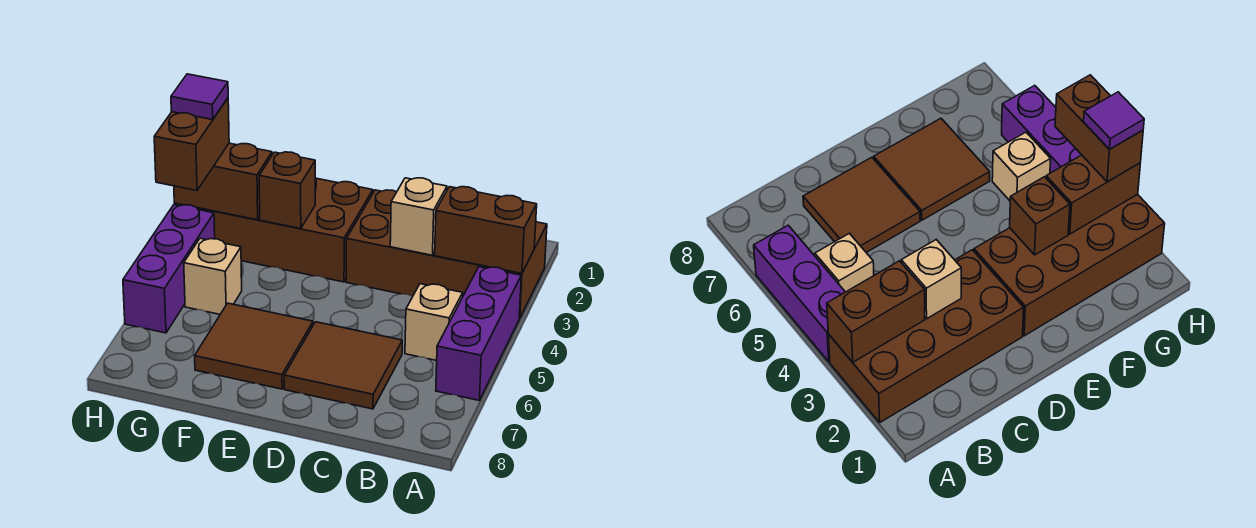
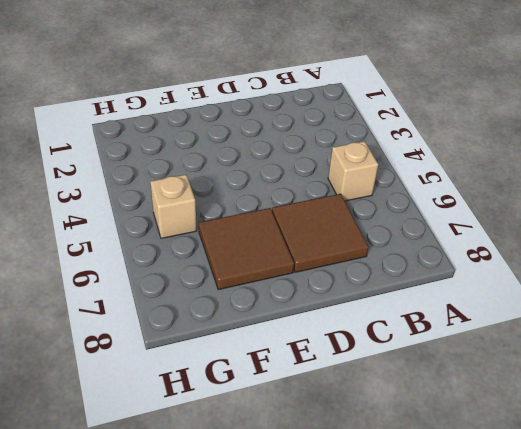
none -> brown 2x4 brick [346,190,547,318]
none -> purple 1x3 brick [436,267,521,400]
none -> brown 2x4 brick [174,178,373,282]

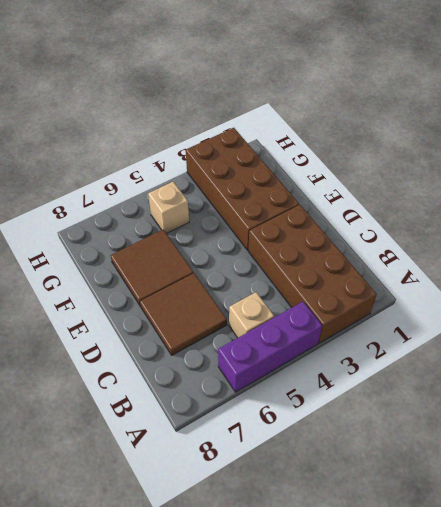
none -> purple 1x3 brick [123,205,215,333]
none -> brown 1x2 brick [435,187,537,273]
none -> tan 1x1 brick [390,178,447,255]

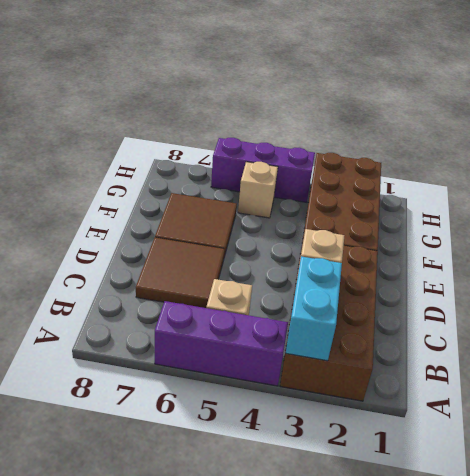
cyan 1x2 brick [286,256,342,361] -> brown 1x2 brick [435,187,537,273]
none -> brown 1x1 brick [259,152,316,229]
none -> brown 1x2 brick [174,143,272,220]
none -> brown 1x2 brick [154,98,229,191]

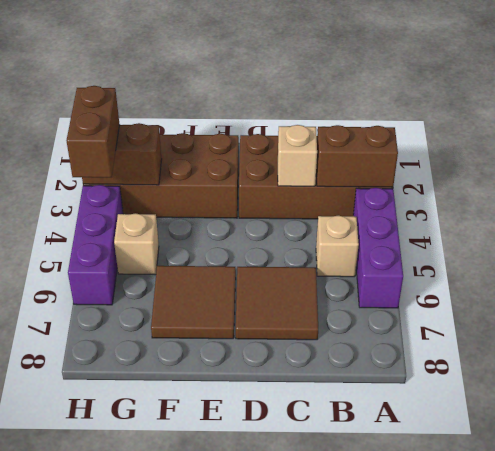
none -> brown 1x1 brick [259,152,316,229]
none -> purple 1x1 tile [171,74,228,120]

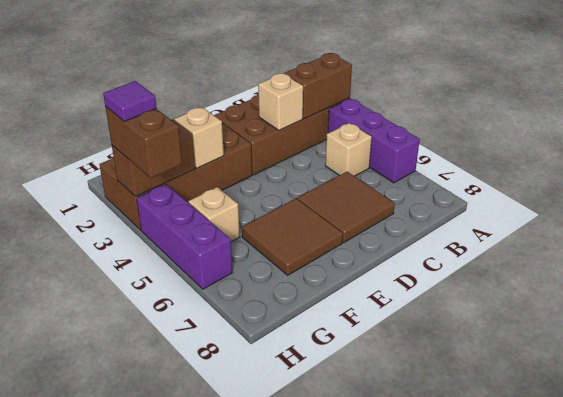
tan 1x1 brick [174,107,224,168] -> brown 1x1 brick [259,152,316,229]

